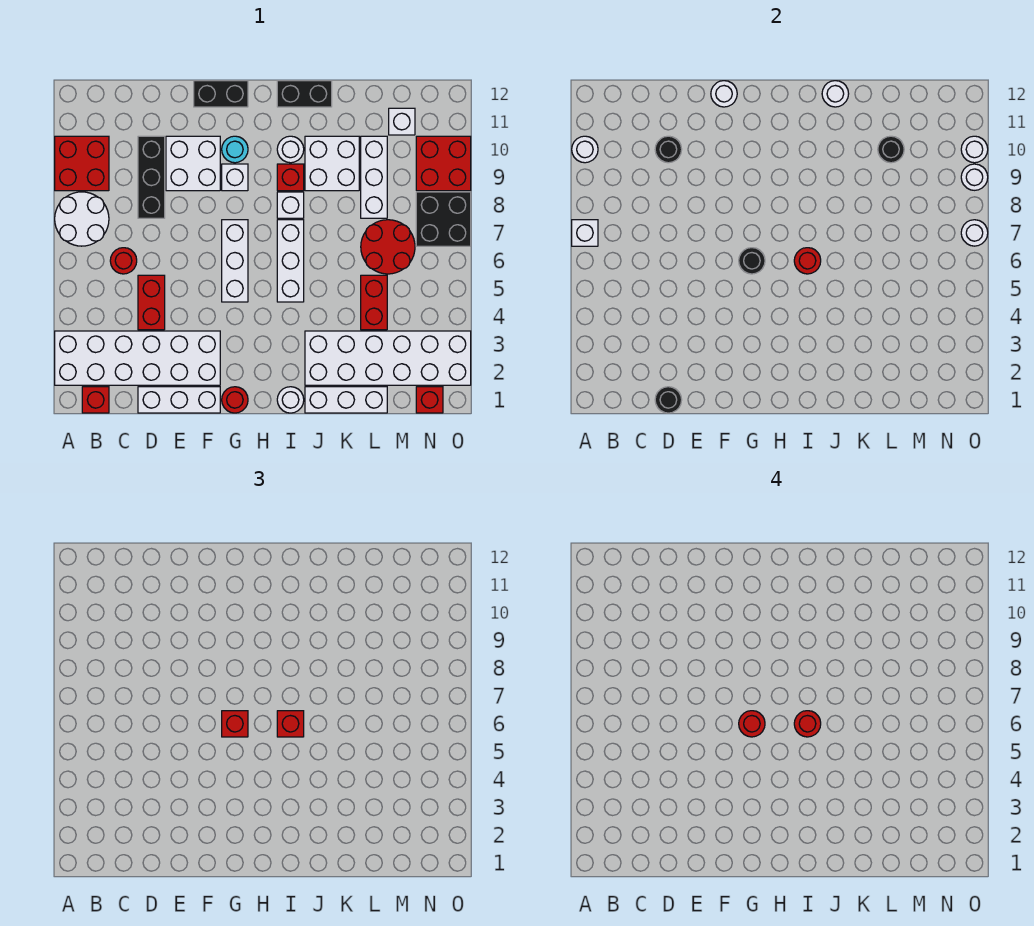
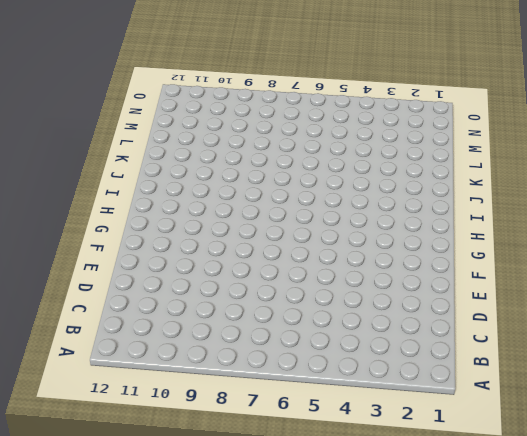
none -> white 2x6 brick [55,331,220,385]
none -> white 2x2 round brick [55,192,109,246]
none -> red 2x2 brick [55,136,109,191]
none -> red 1x1 brick [82,387,109,413]

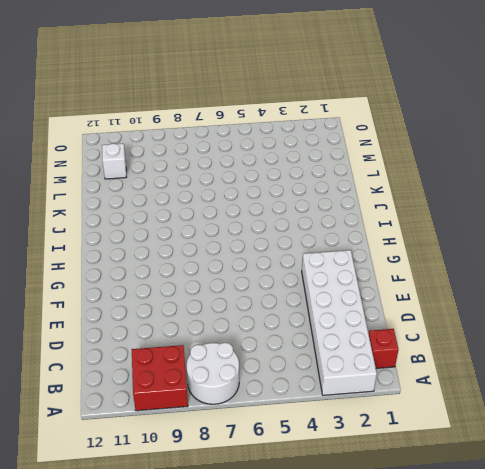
none -> red 1x1 round brick [110,248,137,274]
none -> white 1x3 brick [138,387,220,413]
none -> red 1x2 brick [138,275,165,330]
none -> black 1x3 brick [138,136,165,218]

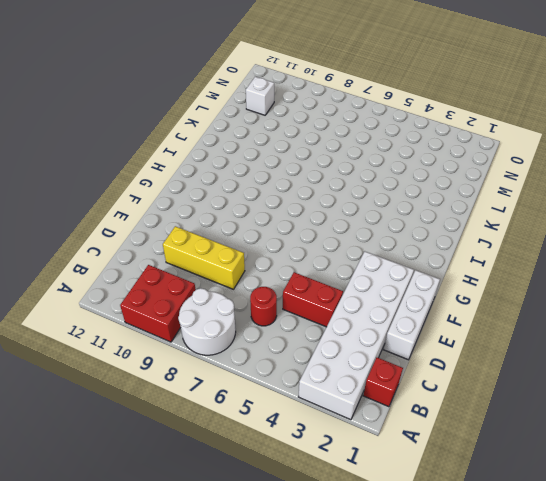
yellow 1x3 brick [163,226,245,289] -> black 1x3 brick [138,136,165,218]
none -> white 2x2 brick [166,136,220,191]
none -> black 1x2 brick [194,81,248,107]
none -> red 1x1 round brick [222,387,248,413]
none -> white 1x3 brick [222,220,248,302]

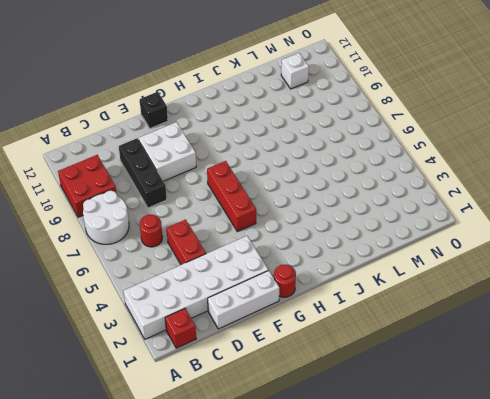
black 1x1 brick [140,92,168,128] -> black 1x2 brick [194,81,248,107]
red 1x3 brick [207,161,256,232] -> white 1x3 brick [222,220,248,302]
none -> white 1x1 brick [222,164,248,191]
none -> cyan 1x1 round brick [222,136,248,163]
none -> white 1x1 round brick [277,387,304,413]
none -> white 1x3 brick [277,220,304,302]

